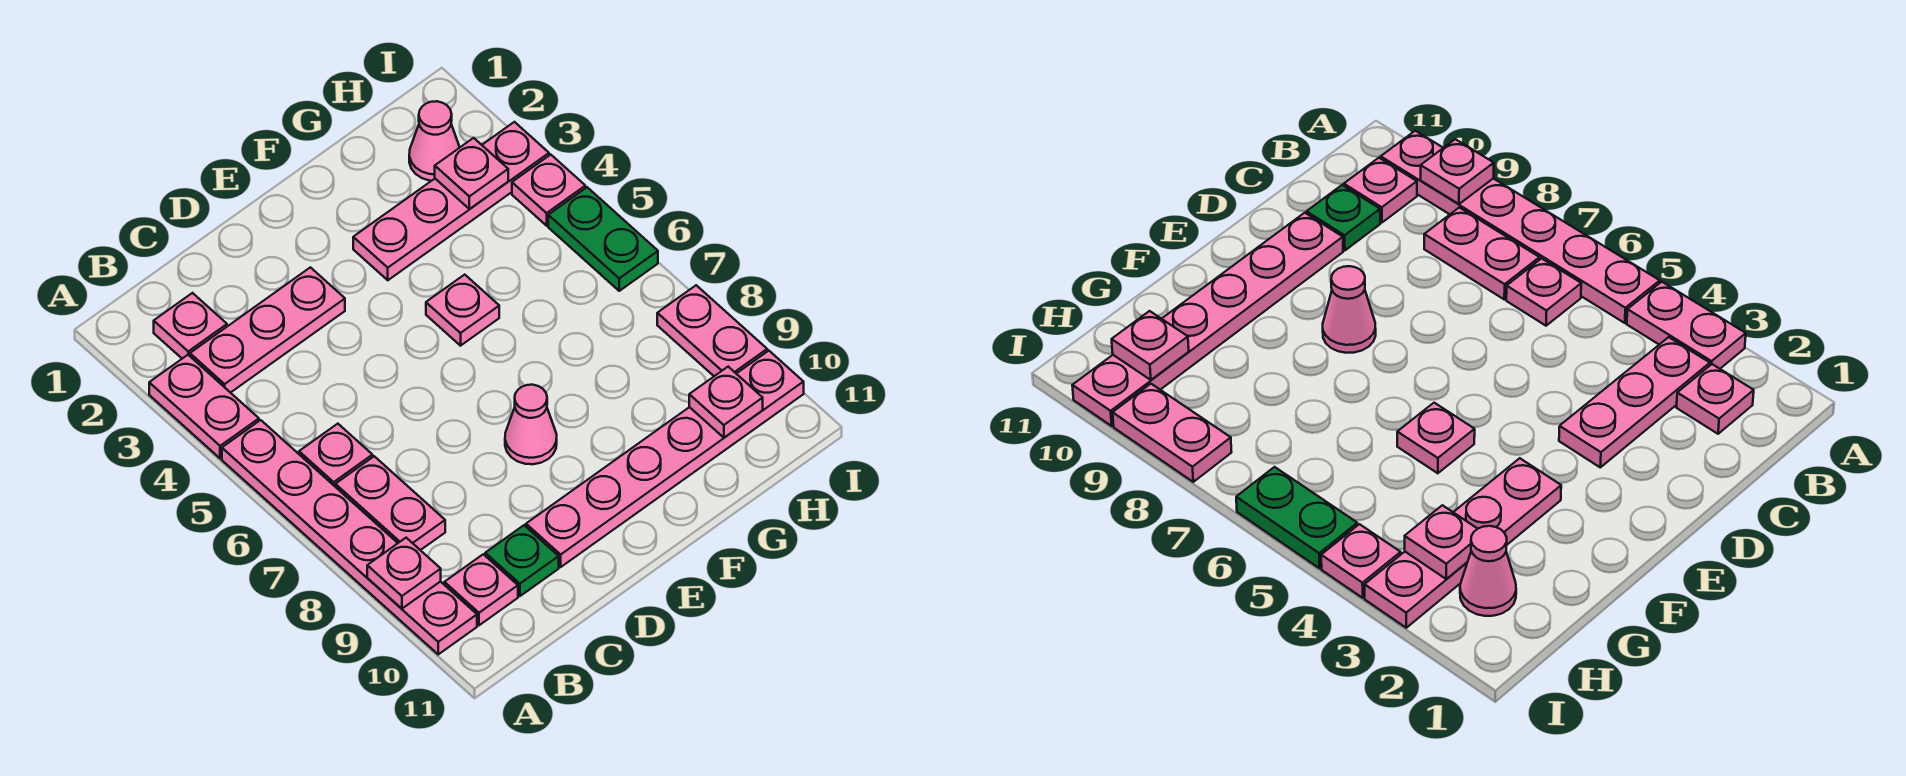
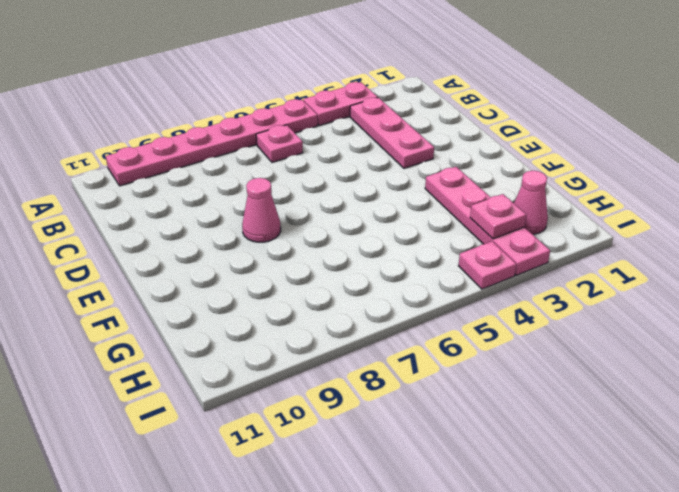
none -> pink 1x1 plate [154,293,227,359]
none -> pink 1x2 plate [335,456,445,550]
none -> pink 1x1 plate [444,554,518,625]

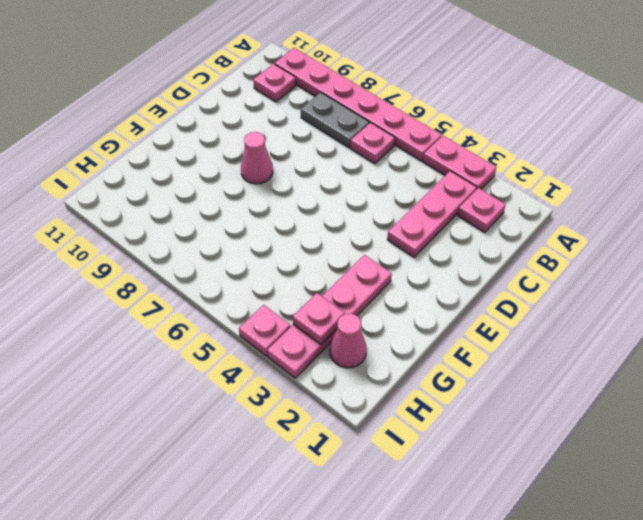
grey 1x2 plate [301,92,369,148] -> pink 1x2 plate [335,456,445,550]
none -> green 1x1 plate [485,525,559,596]
none -> pink 1x6 plate [526,351,804,567]
none -> pink 1x1 plate [426,275,499,346]

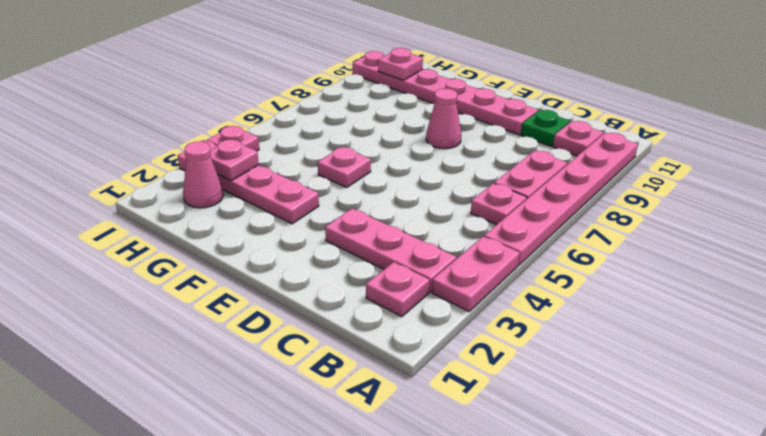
none -> green 1x2 plate [548,187,658,291]
none -> pink 1x2 plate [657,285,767,376]
none -> pink 1x1 plate [367,538,441,609]

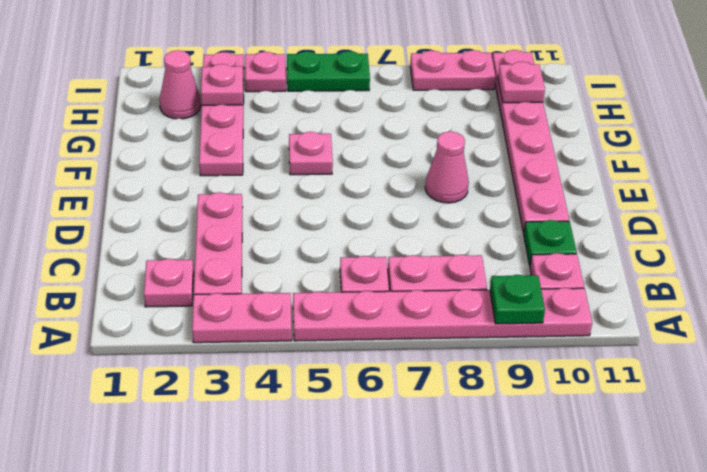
green 1x1 plate [490,275,545,324] -> pink 1x1 plate [367,538,441,609]

